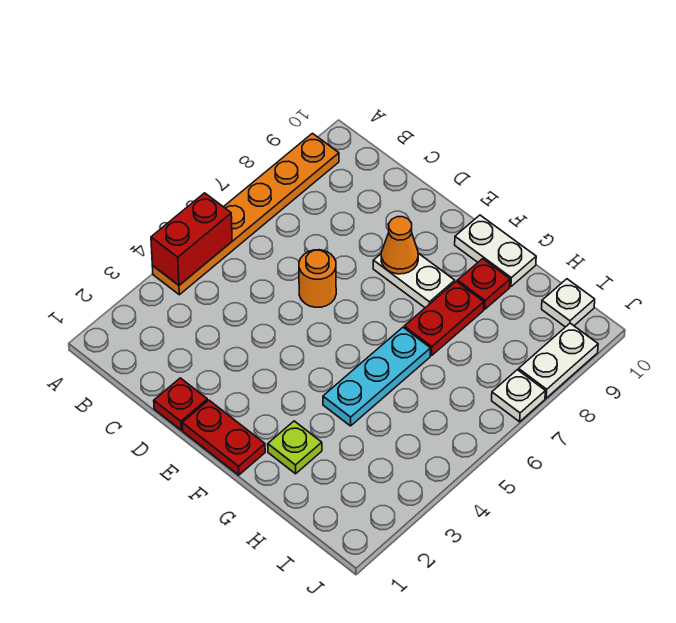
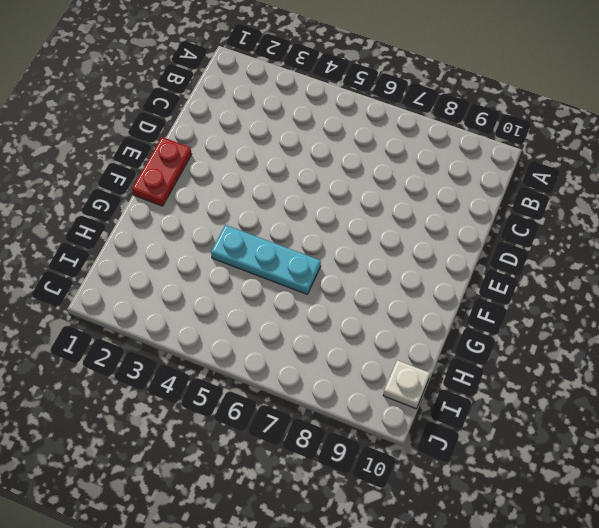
none -> orange 1x6 plate [152,133,339,295]
none -> red 1x1 plate [154,378,208,430]
none -> orange 1x1 round brick [299,250,336,307]

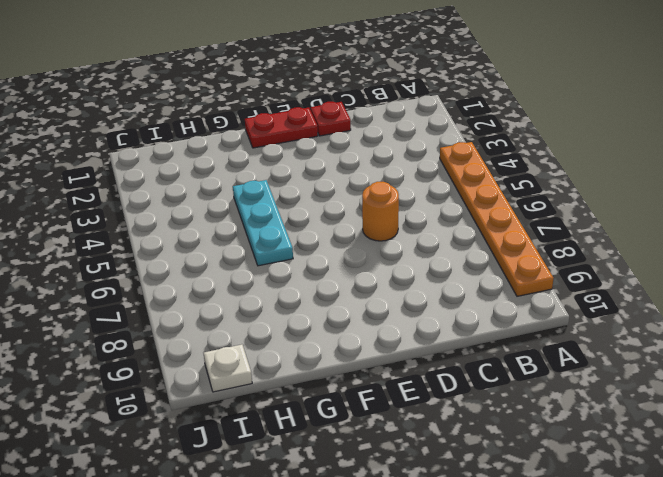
none -> white 1x2 plate [373,253,455,308]
none -> white 1x2 plate [455,215,536,287]
none -> lime 1x1 plate [268,421,322,474]

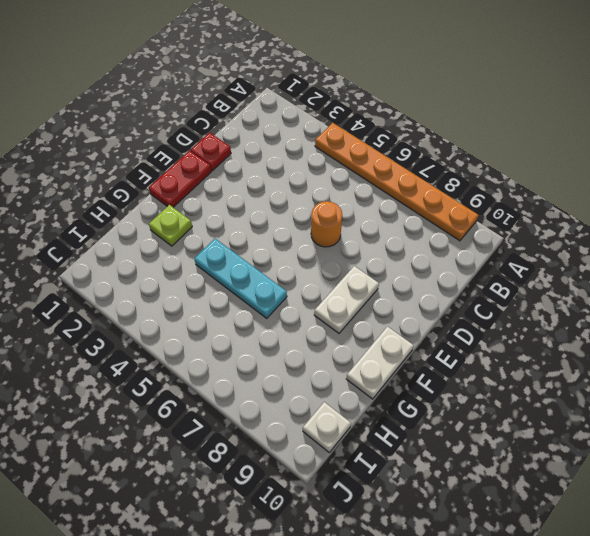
none -> red 1x2 plate [404,281,484,356]
none -> red 1x1 plate [457,259,510,309]
none -> white 1x1 plate [492,370,545,422]

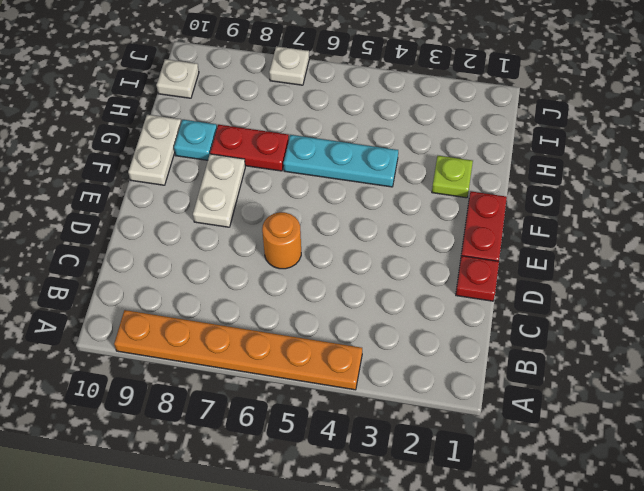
cyan 1x1 plate [174,120,217,160] -> red 1x1 plate [457,259,510,309]
none -> white 1x2 plate [519,323,598,398]
none -> red 1x2 brick [151,193,232,285]
none -> orange 1x1 cone [381,217,418,274]

